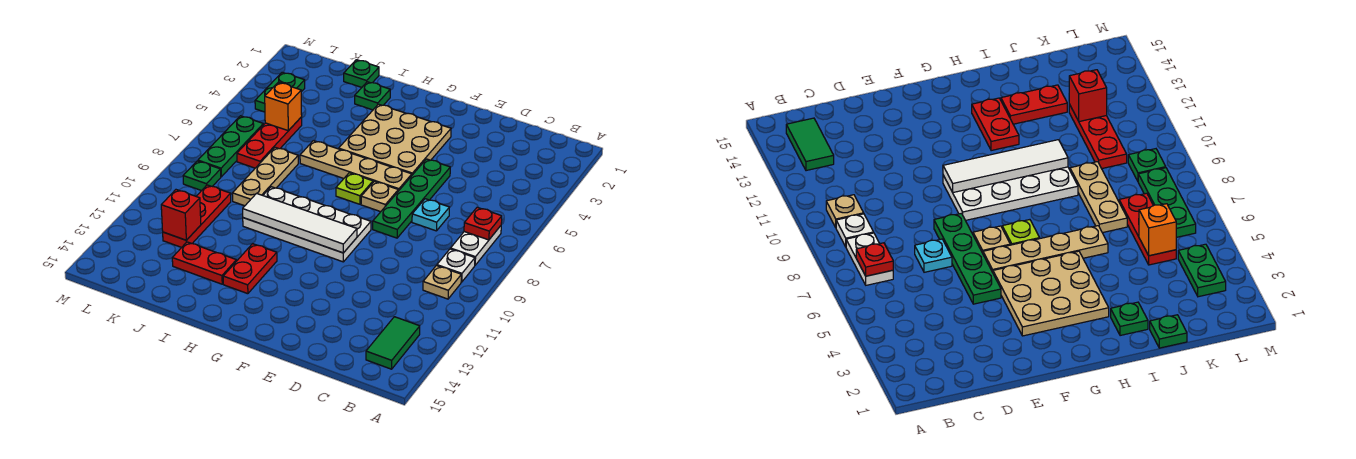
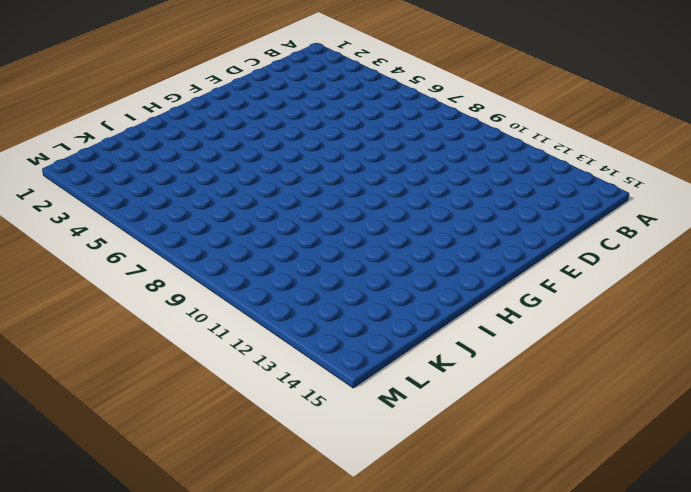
none -> white 1x2 plate [451,226,501,265]
none -> white 1x1 plate [437,249,475,282]
none -> tan 1x1 plate [423,266,461,299]

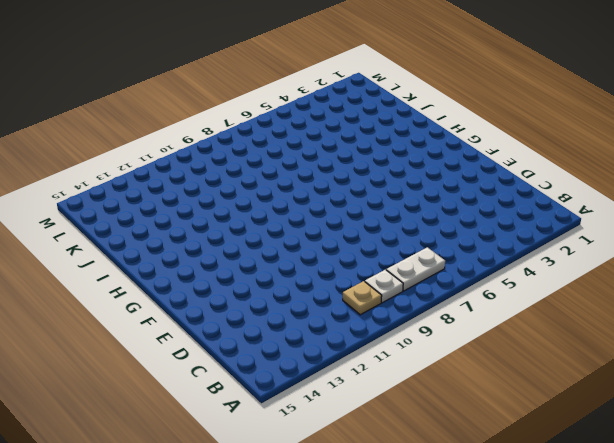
none -> green 1x2 tile [366,317,420,369]
none -> cyan 1x1 plate [412,199,450,231]
none -> green 1x4 plate [373,159,450,238]

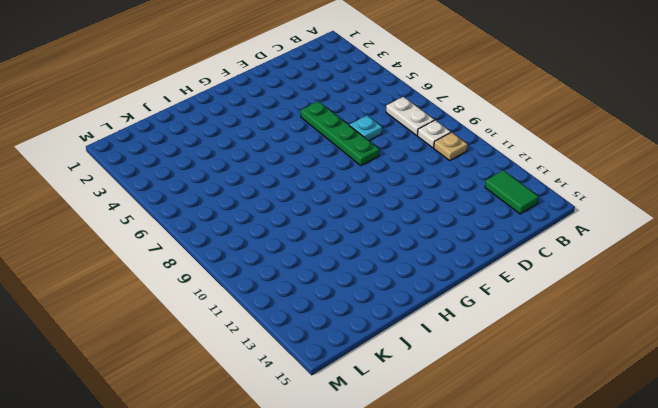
none -> tan 3x3 plate [339,104,451,175]
none -> tan 1x4 plate [300,141,412,191]
none -> tan 1x1 plate [361,181,398,212]

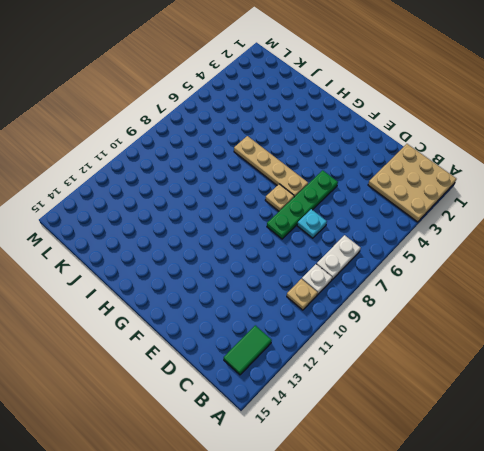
tan 3x3 plate [368,144,456,222] -> tan 3x3 plate moved to [339,104,451,175]
none -> white 2x4 plate [243,187,371,262]
none -> lime 1x1 plate [336,173,373,204]
none -> red 1x2 plate [223,244,277,294]

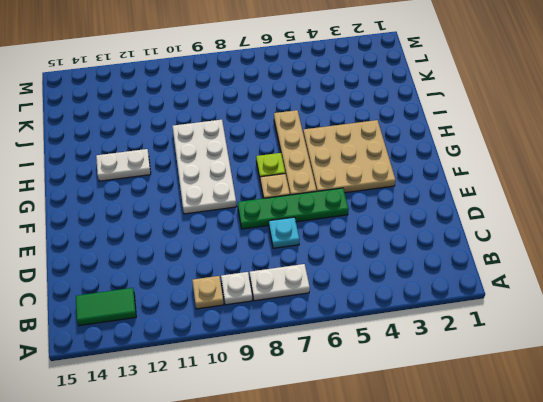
white 1x2 plate [96,149,151,181] -> red 1x2 plate [223,244,277,294]
none -> green 1x1 plate [355,82,390,110]
none -> red 1x2 plate [172,242,236,284]
none -> green 1x1 plate [344,60,379,87]

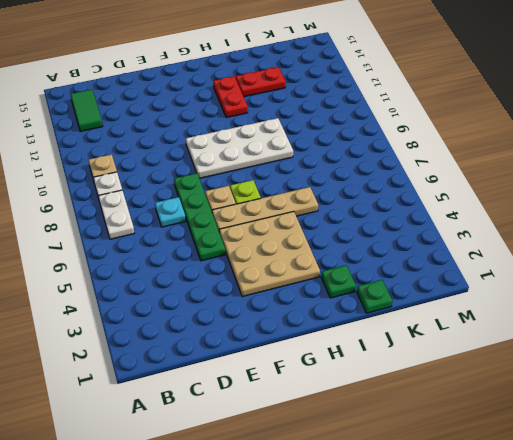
none -> tan 1x3 plate [232,147,298,206]
none -> red 1x3 plate [237,117,302,168]
none -> red 1x3 plate [163,185,231,247]

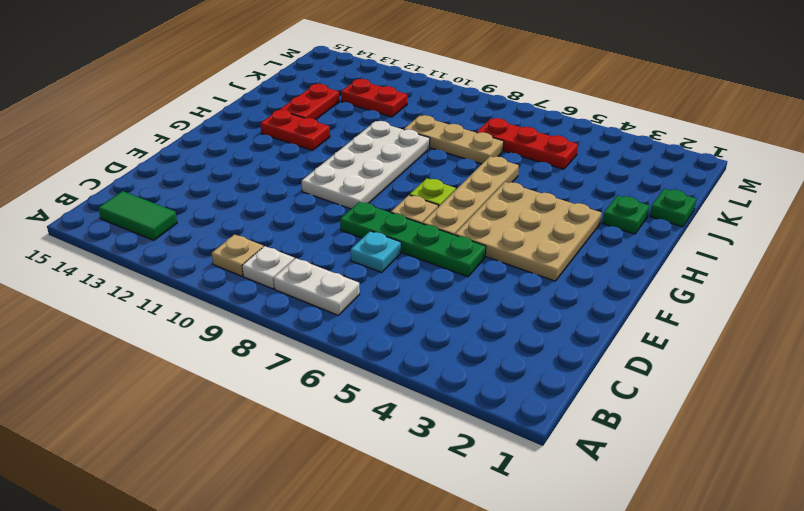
red 1x2 plate [341,79,407,117] -> red 1x3 plate [163,185,231,247]
none -> green 1x2 plate [255,72,305,112]
none -> green 1x3 plate [198,116,263,177]
none -> green 1x1 plate [183,161,221,191]

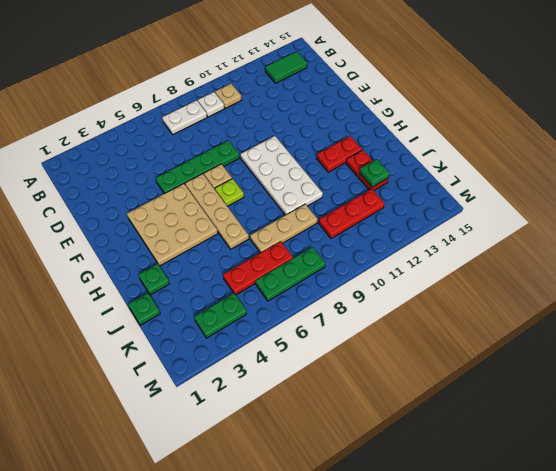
green 1x1 plate [360,159,390,187] -> green 1x1 plate moved to [183,161,221,191]
none -> cyan 1x1 plate [412,199,450,231]
none -> red 1x1 plate [464,207,502,240]
none -> white 1x4 tile [243,193,357,253]

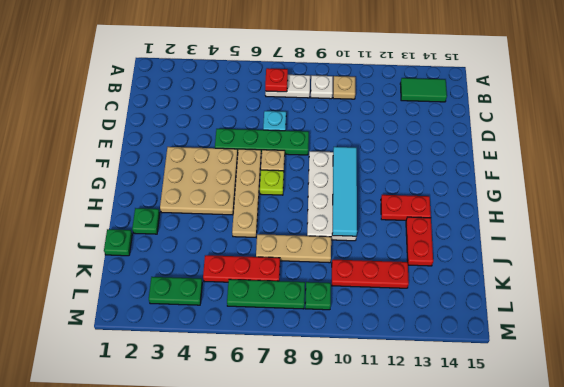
cyan 1x4 tile [332,147,357,236] -> white 1x4 tile [243,193,357,253]
none -> orange 1x1 brick [265,82,302,131]
none -> red 1x1 brick [161,190,201,240]

